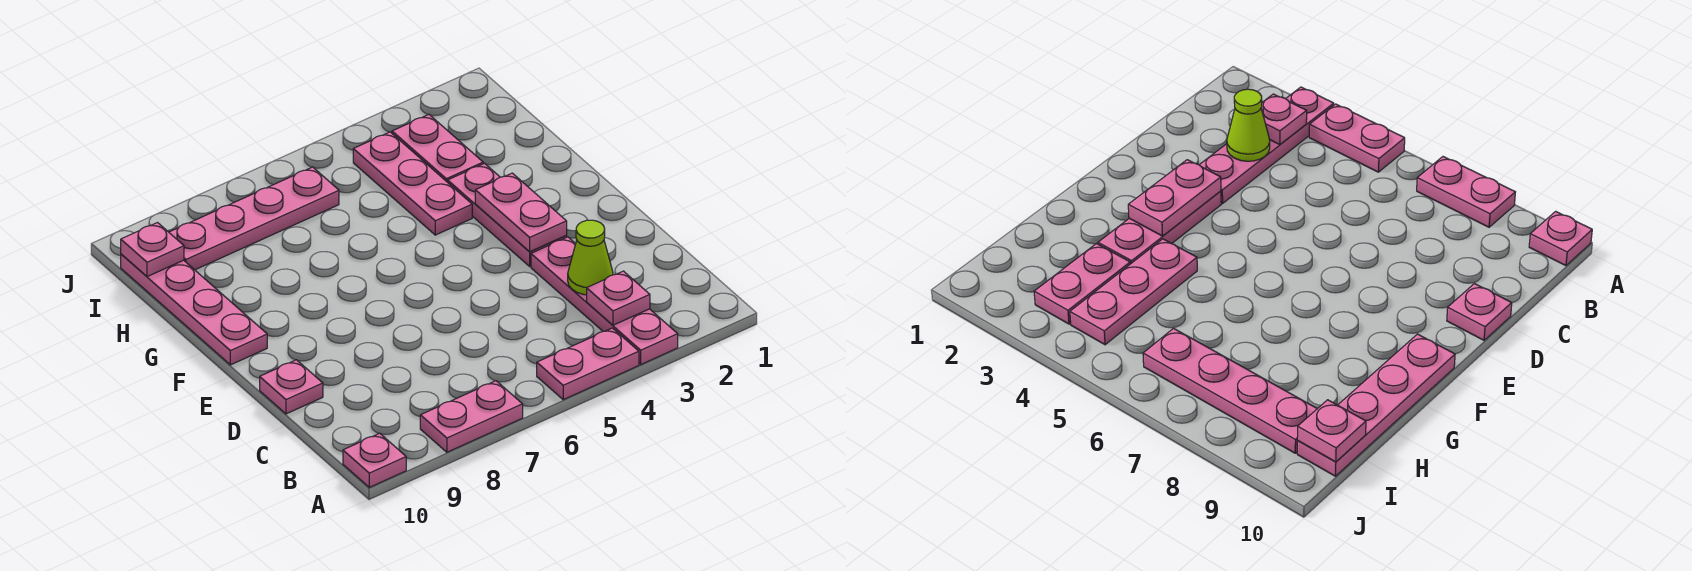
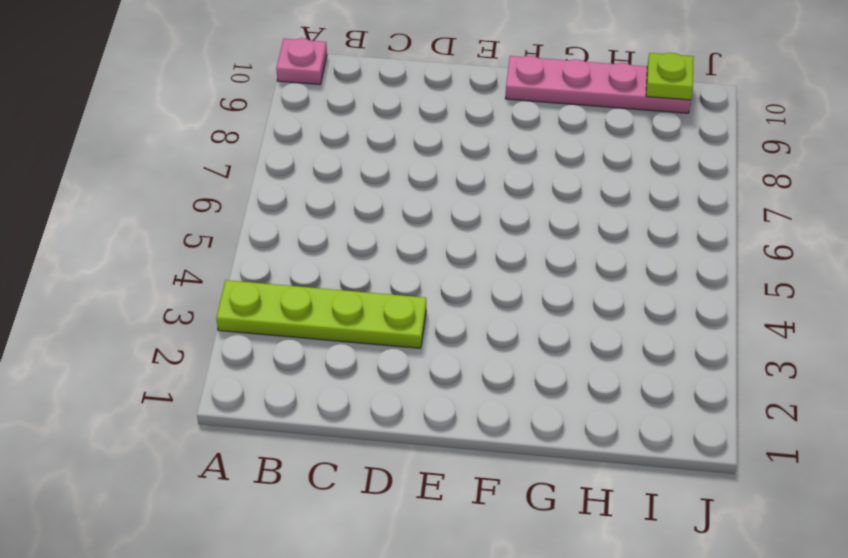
lime 1x4 plate [216,280,426,348] -> pink 1x4 plate [531,237,678,364]
lime 1x1 plate [646,53,694,100] -> pink 1x1 plate [121,223,184,277]
none -> pink 1x2 plate [537,328,639,400]
none -> pink 1x2 plate [420,381,523,452]
none -> pink 1x1 plate [260,360,323,414]

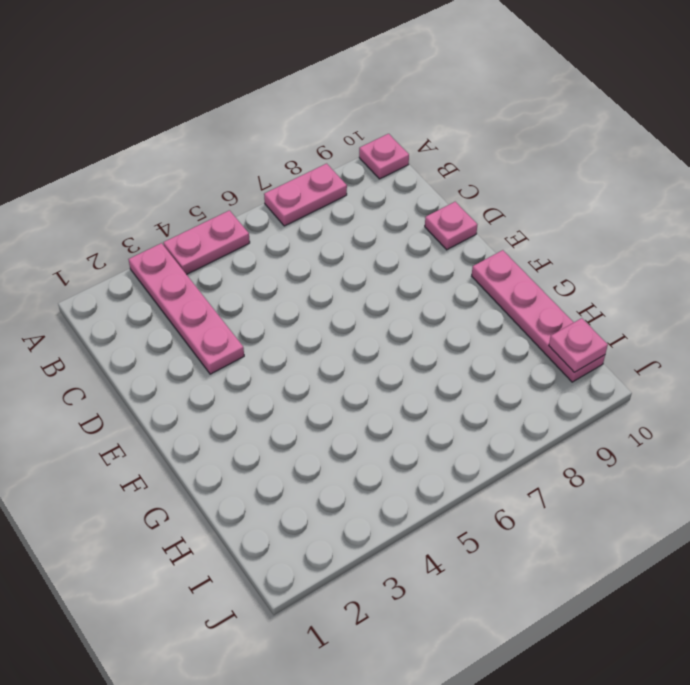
none -> pink 1x3 plate [448,163,567,266]
none -> pink 1x3 plate [353,132,472,235]
none -> pink 1x2 plate [392,115,483,182]

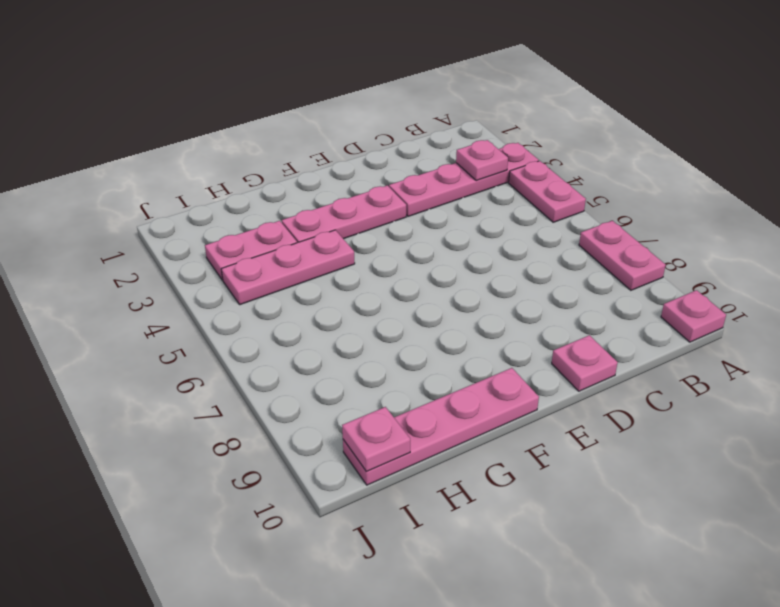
none -> pink 1x4 plate [169,167,339,270]
none -> lime 1x1 cone [568,220,613,295]
none -> pink 1x2 plate [475,173,567,252]

